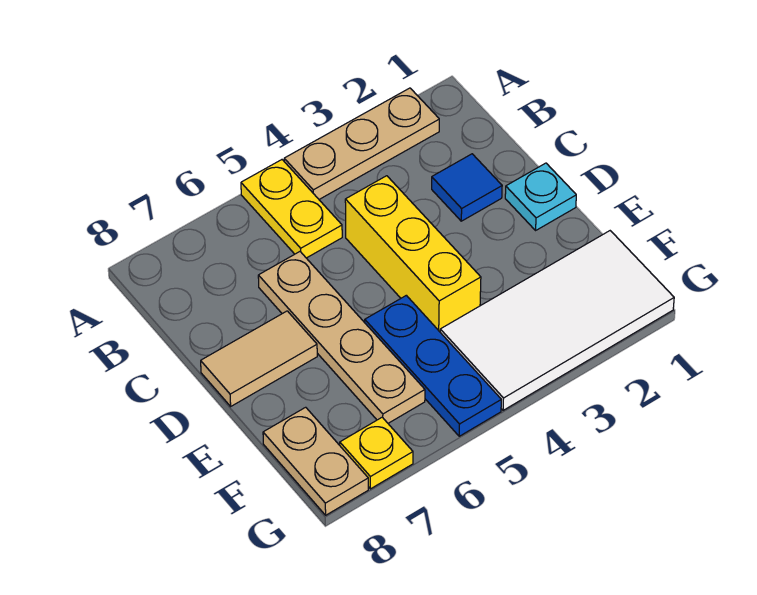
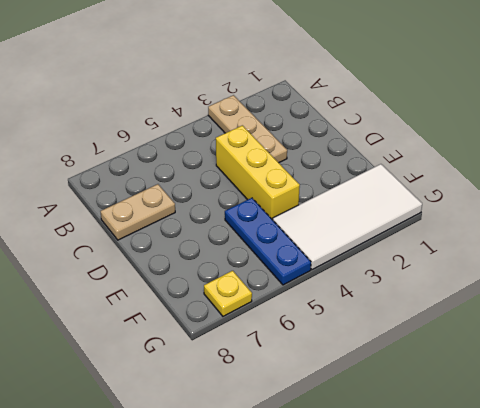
tan 1x3 plate [208,95,287,163] -> tan 1x3 plate turned to [284,88,439,199]
tan 1x2 plate [100,184,175,240] -> tan 1x2 plate turned to [263,407,368,515]
none -> yellow 1x2 plate [241,160,342,258]
none -> blue 1x1 tile [432,154,502,221]

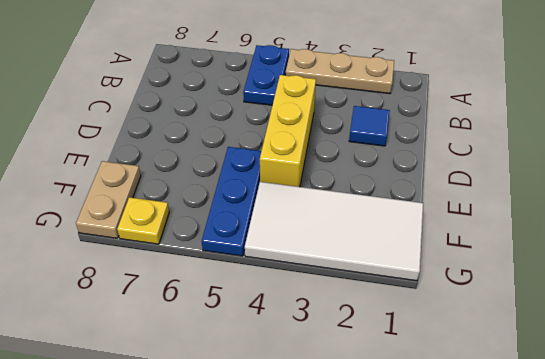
blue 1x2 plate [243,45,289,105] -> yellow 1x2 plate [241,160,342,258]
none -> tan 1x4 plate [258,252,425,423]
none -> cyan 1x1 plate [505,163,576,230]

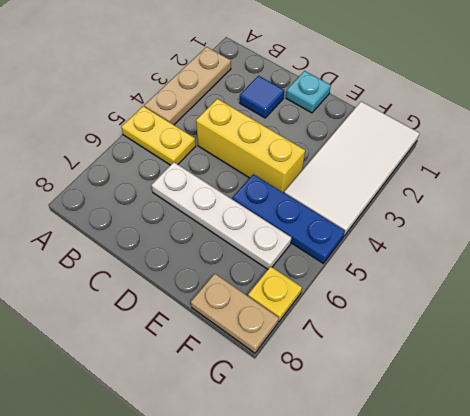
white 1x4 plate [151,162,291,269] -> tan 1x4 plate [258,252,425,423]
none -> tan 1x2 tile [201,311,317,406]

